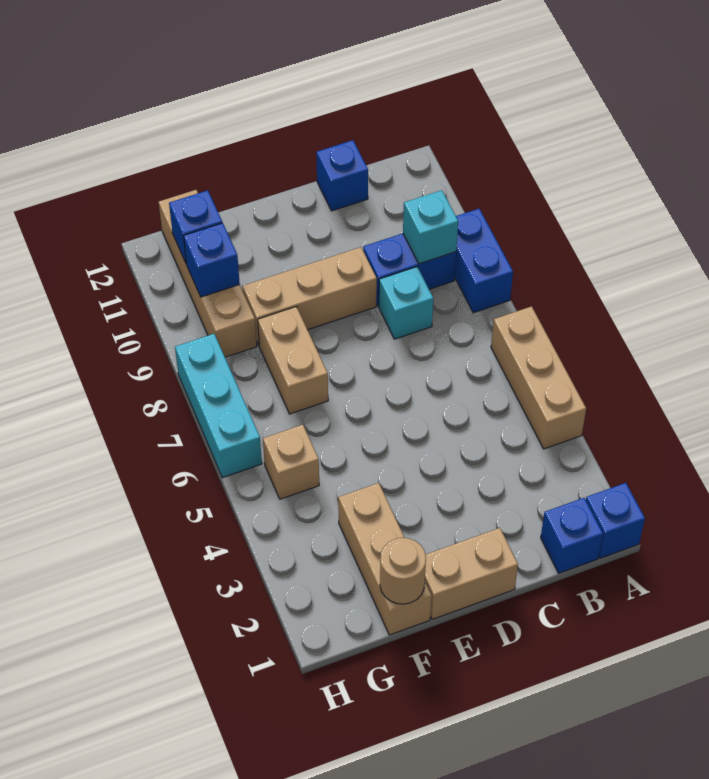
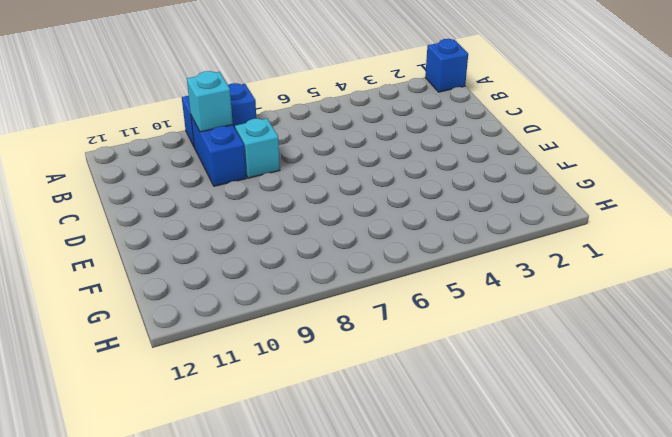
none -> tan 1x3 brick [491,306,586,449]
none -> blue 1x1 brick [541,498,603,573]
none -> blue 1x1 brick [316,140,368,211]

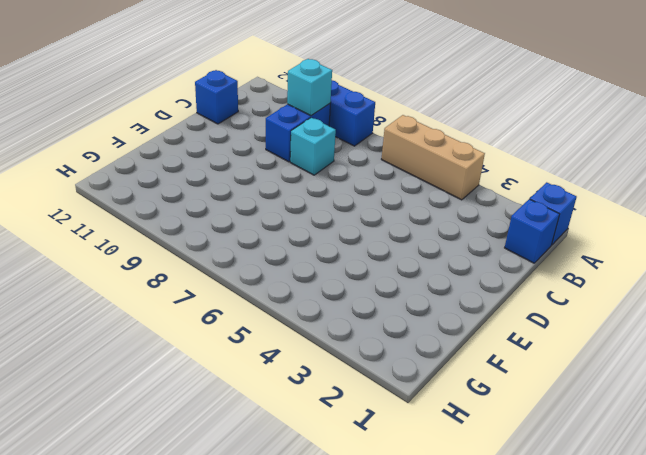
none -> tan 1x2 brick [425,528,518,619]
none -> tan 1x3 brick [242,247,377,345]
none -> tan 1x3 brick [338,483,432,635]

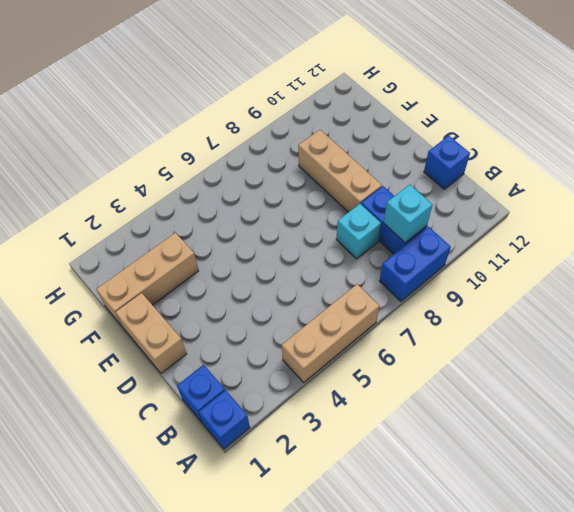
none -> tan 1x2 brick [258,307,328,414]
none -> tan 1x1 brick [263,425,319,499]
none -> tan 1x4 brick [159,190,257,357]

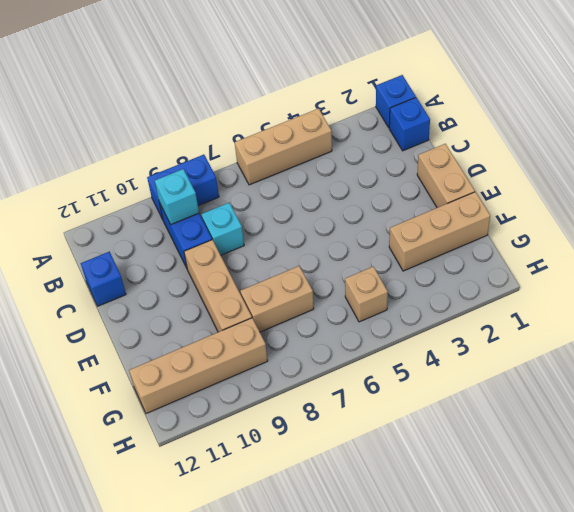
none -> cyan 1x3 brick [175,334,262,478]
none -> tan 1x1 round brick [380,538,426,604]
none -> blue 1x1 brick [184,223,240,297]

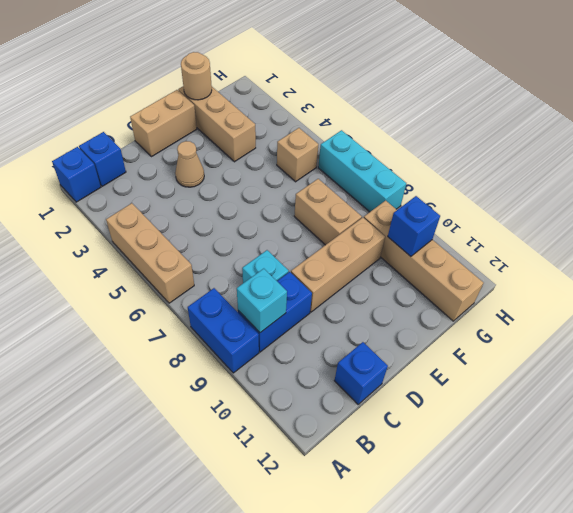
tan 1x1 cone [175,141,204,187] -> none
none -> blue 1x1 brick [169,190,222,264]

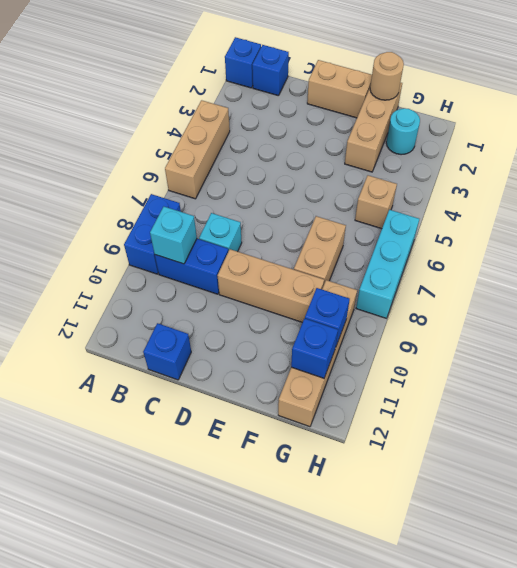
cyan 1x1 round brick [386,108,420,155] -> none

